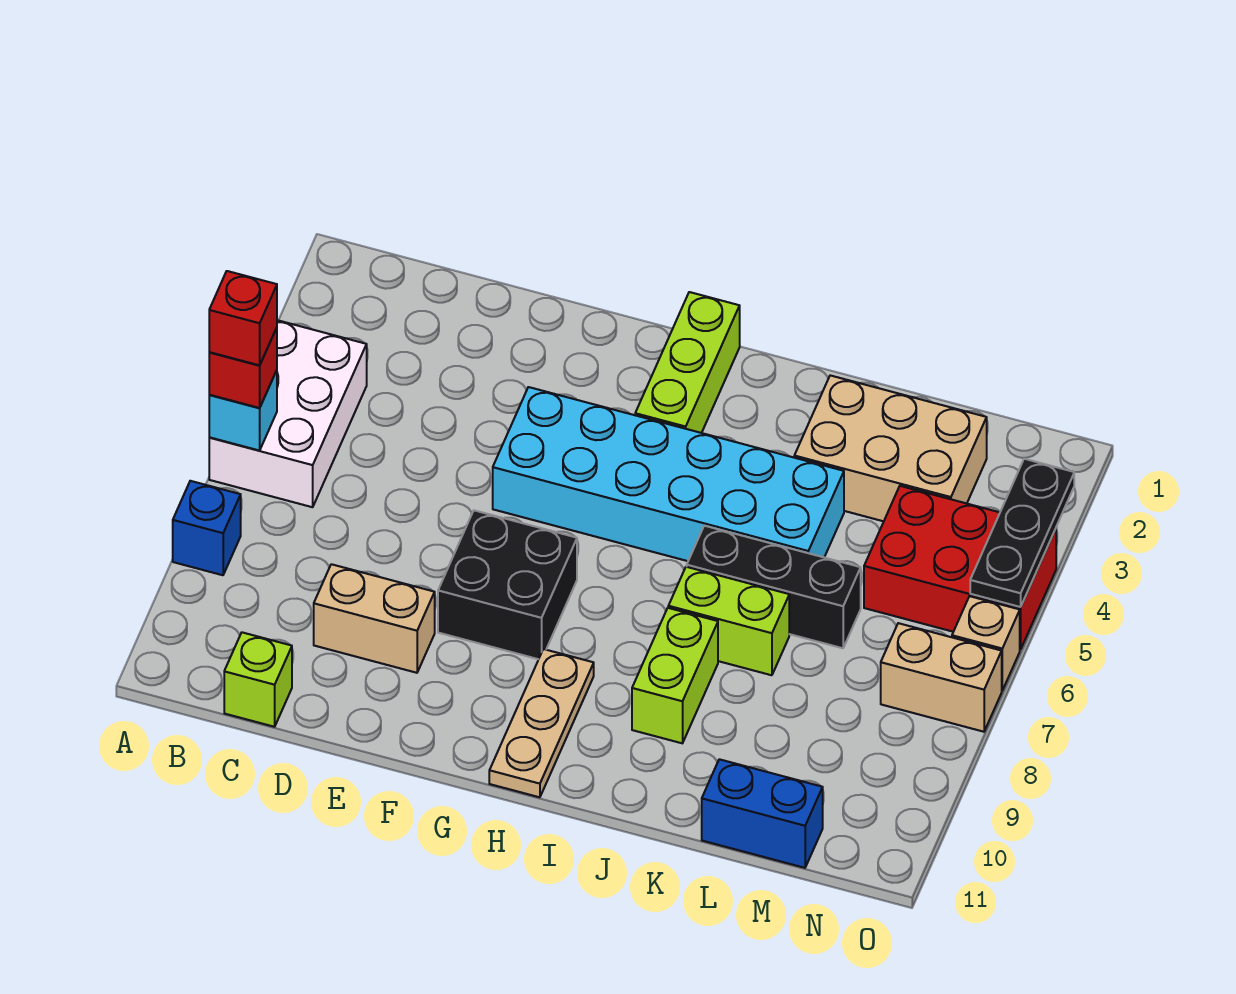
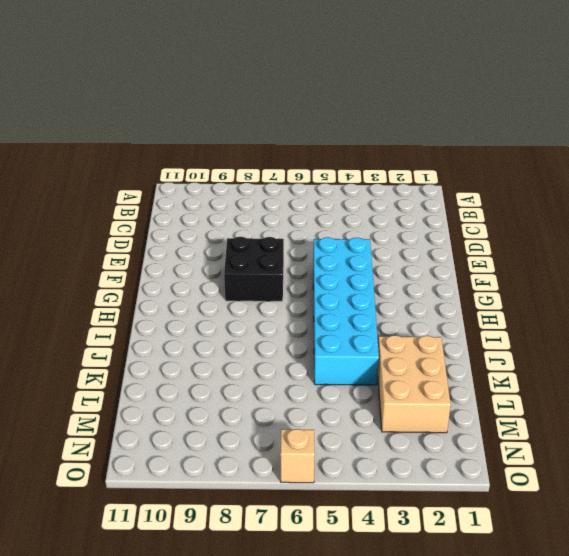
none -> white 2x3 brick [209,320,367,507]
none -> blue 1x1 brick [173,481,241,575]
none -> lime 1x1 brick [224,632,292,727]

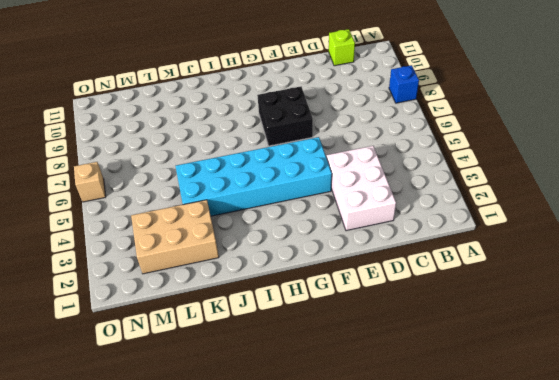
white 2x3 brick [327,146,396,231] -> white 2x3 brick moved to [209,320,367,507]
none -> tan 1x2 brick [314,564,435,673]
none -> lime 1x3 brick [635,292,740,433]
none -> tan 1x3 plate [489,649,594,797]

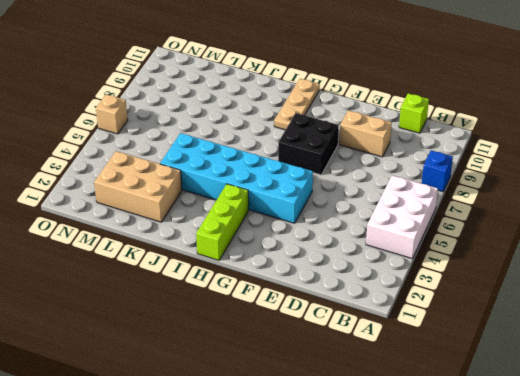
none -> black 1x3 brick [687,526,861,648]
none -> lime 1x2 brick [668,567,789,675]
none -> lime 1x2 brick [632,608,718,743]

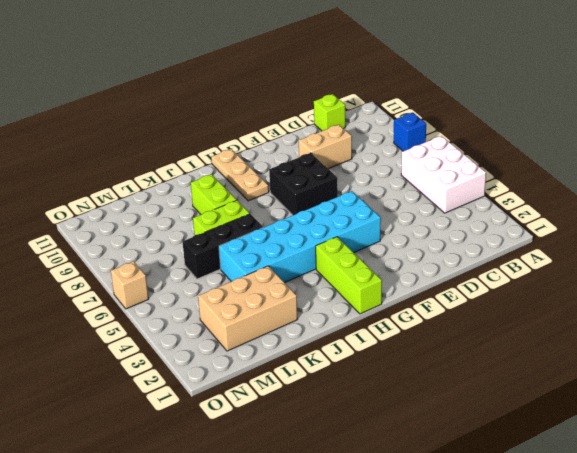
none -> blue 1x2 brick [702,759,823,868]
none -> red 2x3 brick [864,486,1056,650]
none -> tan 1x2 brick [881,623,1002,732]

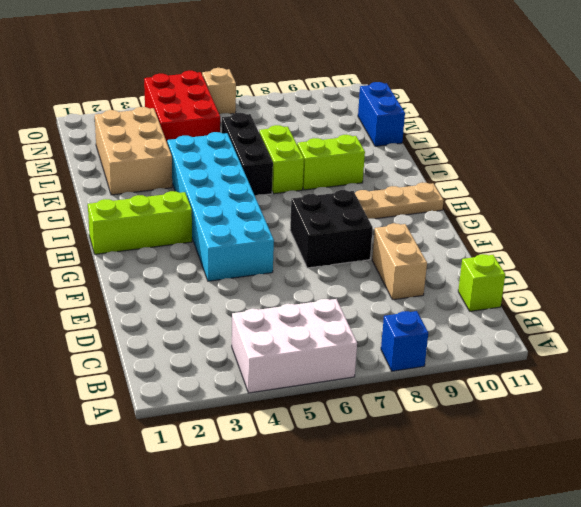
none -> tan 1x2 brick [881,623,1002,732]
none -> cyan 1x1 brick [209,370,277,451]
none -> black 1x3 plate [970,459,1074,607]

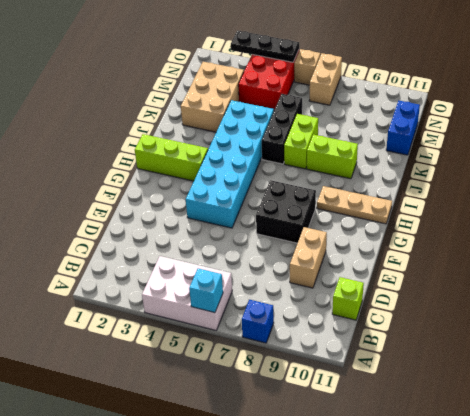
none -> red 1x1 brick [209,328,277,408]
none -> red 1x1 brick [209,271,277,365]

